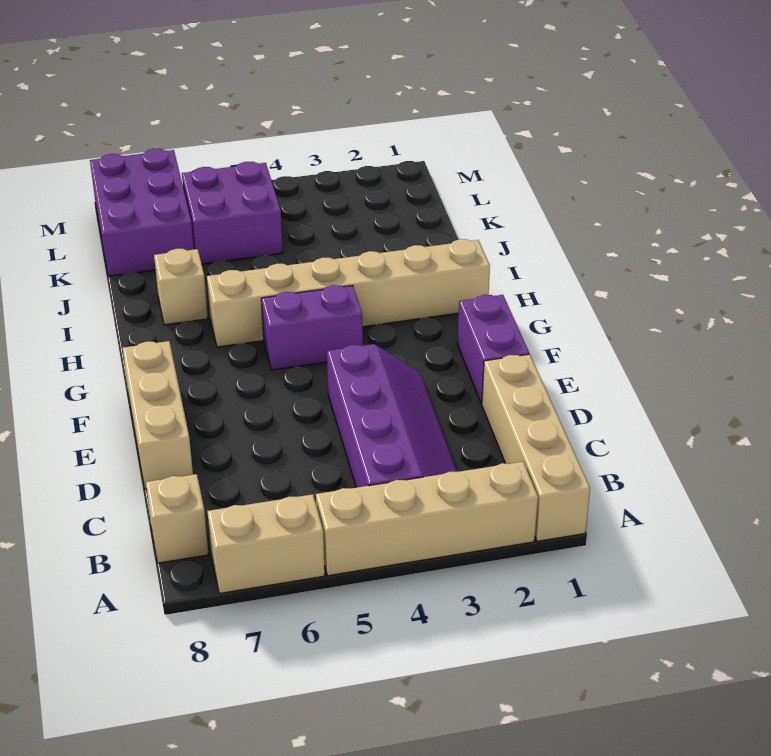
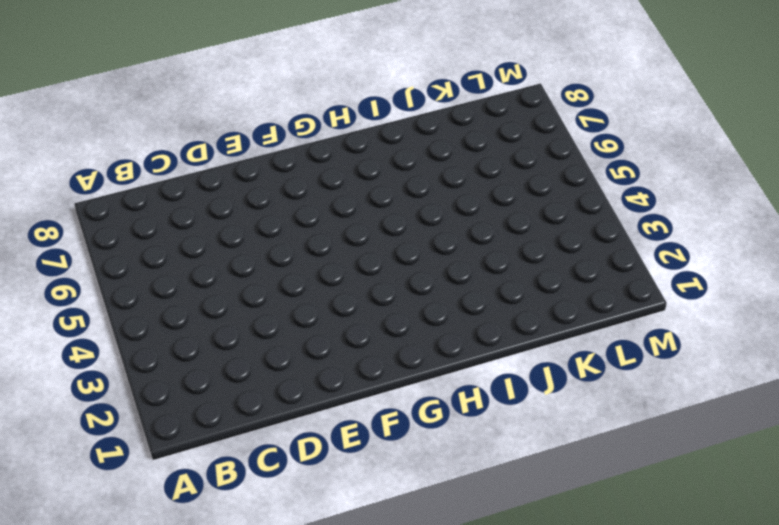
none -> tan 1x4 brick [482,354,590,541]
none -> tan 1x4 brick [316,462,538,576]
none -> tan 1x2 brick [207,494,325,593]

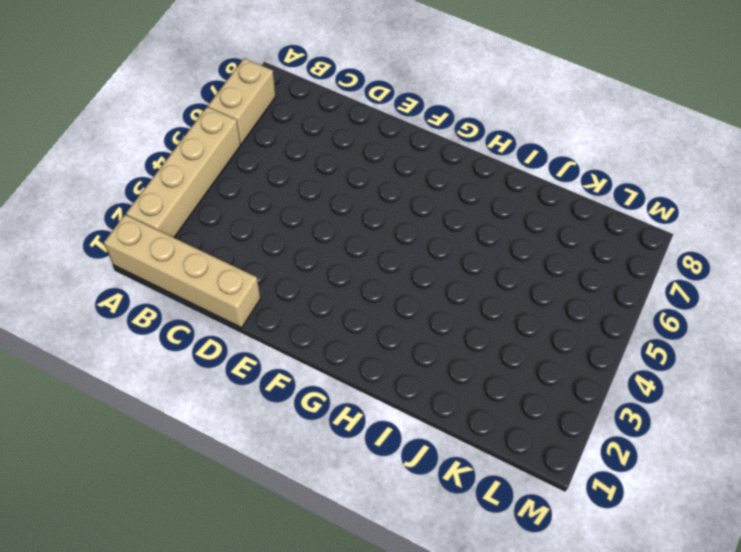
none -> purple 2x4 slope [327,344,457,488]
none -> tan 1x1 brick [146,474,209,563]
none -> tan 1x3 brick [123,341,193,490]

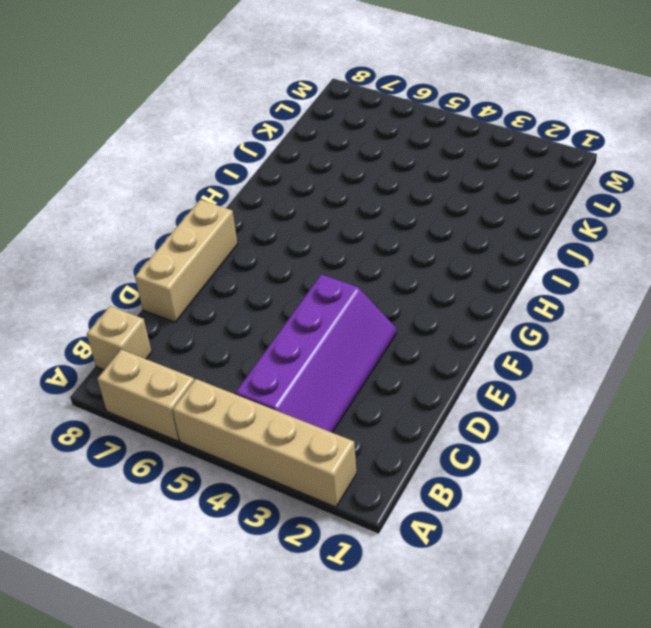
none -> tan 1x4 brick [482,354,590,541]
none -> purple 1x2 brick [458,295,529,404]
none -> purple 1x2 brick [261,285,363,370]

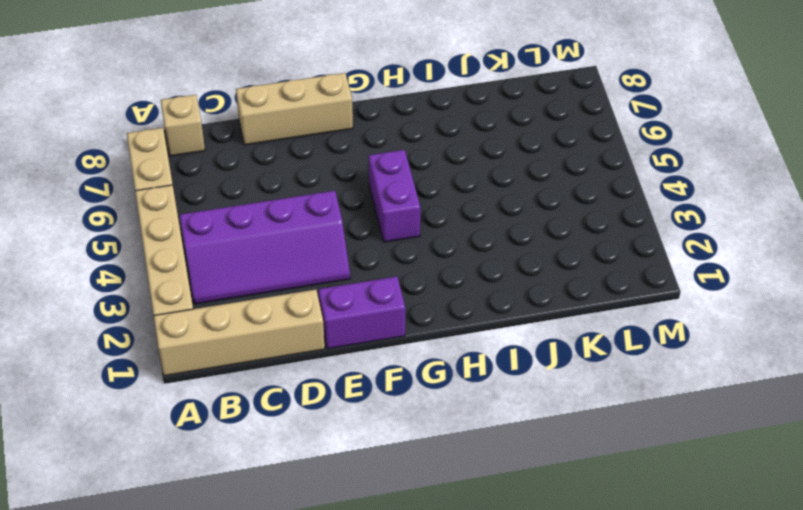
none -> tan 1x6 brick [207,239,490,347]
none -> tan 1x1 brick [154,249,208,325]
none -> purple 2x2 brick [182,162,283,264]

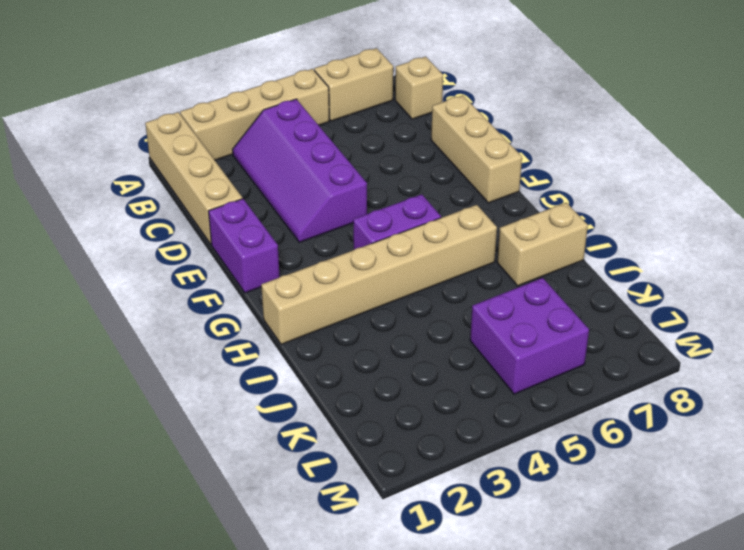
tan 1x2 brick [497,203,588,286] -> tan 1x1 brick [154,249,208,325]
none -> purple 2x3 brick [90,149,194,276]

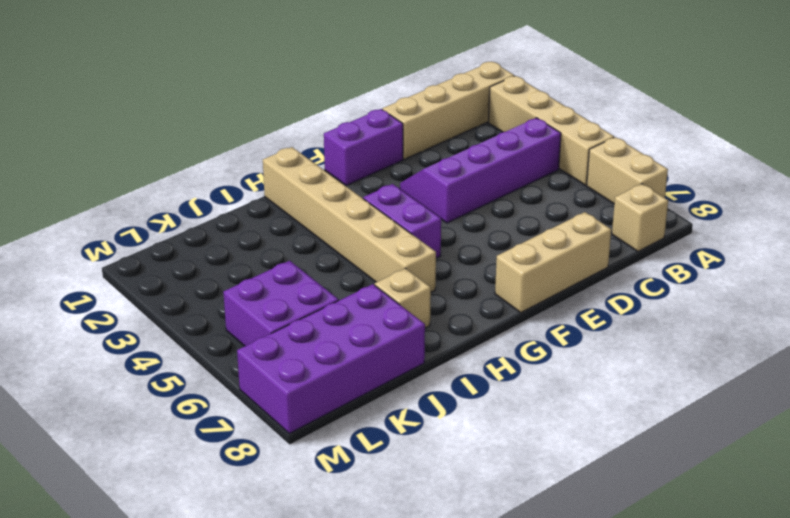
purple 2x4 brick [237,284,425,433] -> purple 2x3 brick [90,149,194,276]

